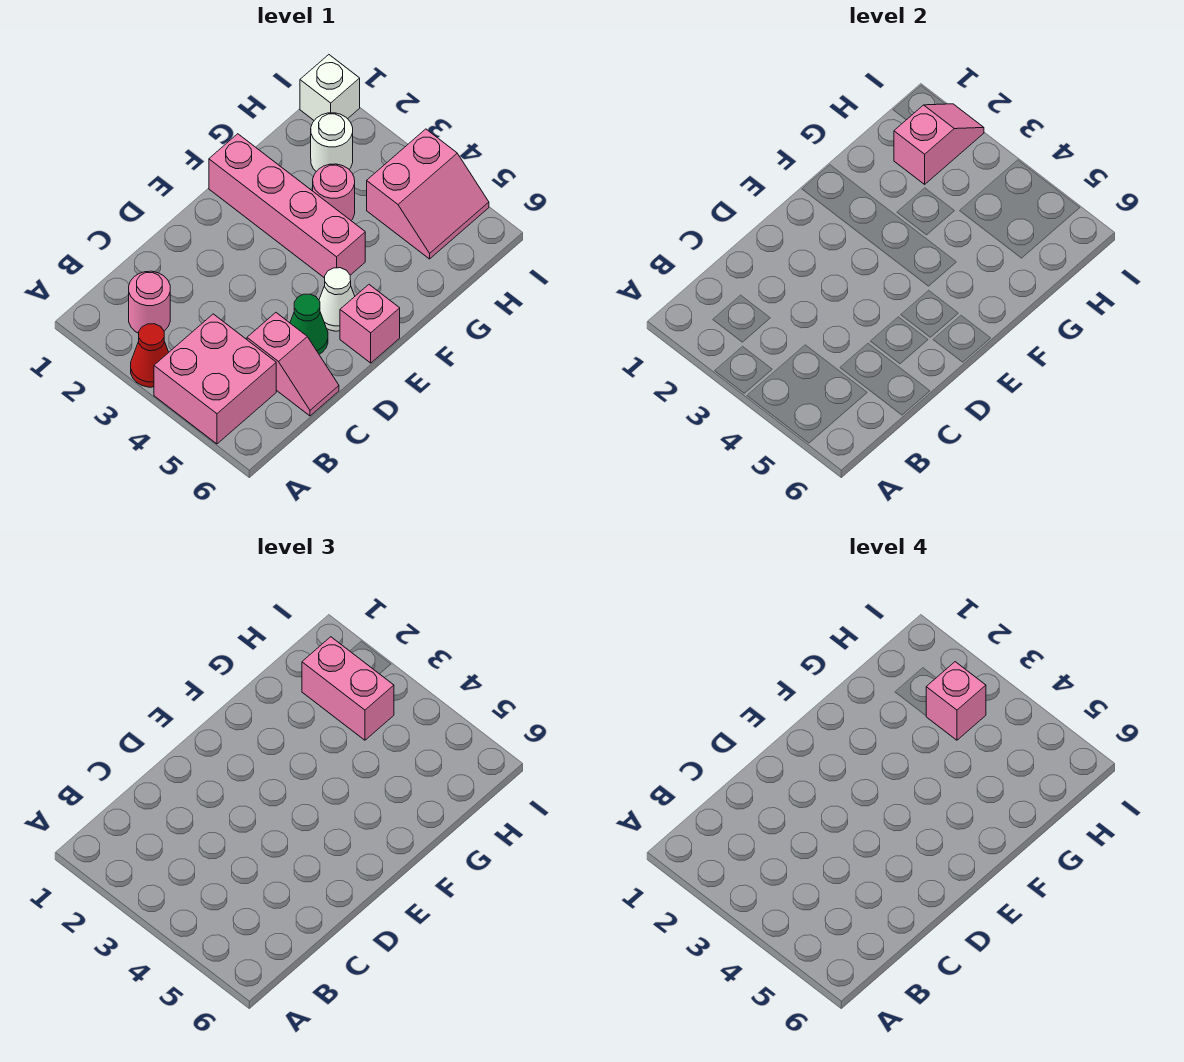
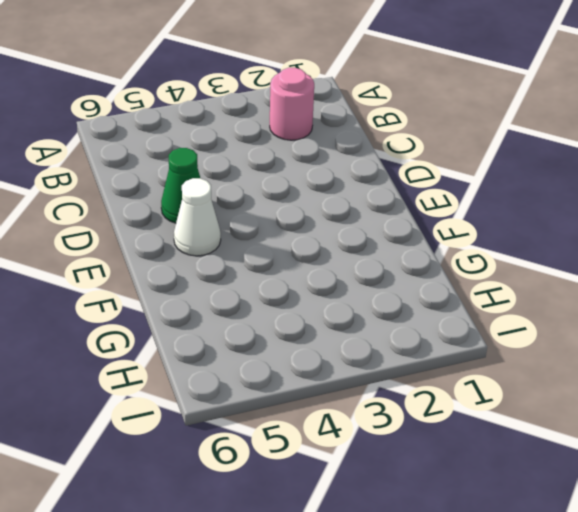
none -> red 1x1 cone [131,324,169,387]
none -> pink 2x2 brick [154,314,276,444]
none -> pink 1x2 slope [247,313,339,416]

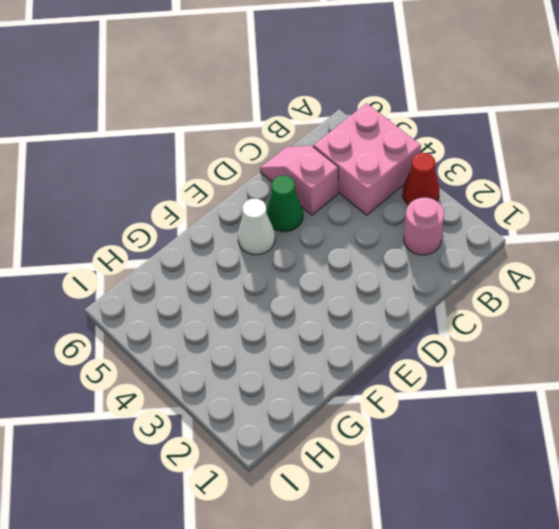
none -> pink 1x1 brick [340,285,400,363]
none -> pink 1x4 brick [209,134,365,278]
none -> pink 1x1 round brick [313,164,355,220]

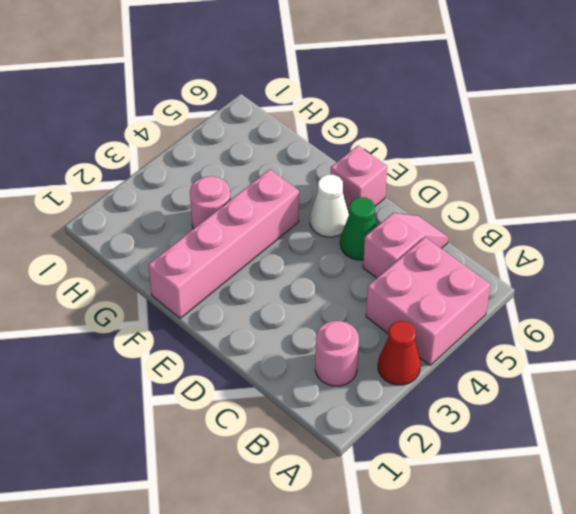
none -> white 1x1 round brick [311,113,353,172]
none -> pink 2x2 slope [367,129,489,259]
none -> white 1x1 brick [300,55,360,120]

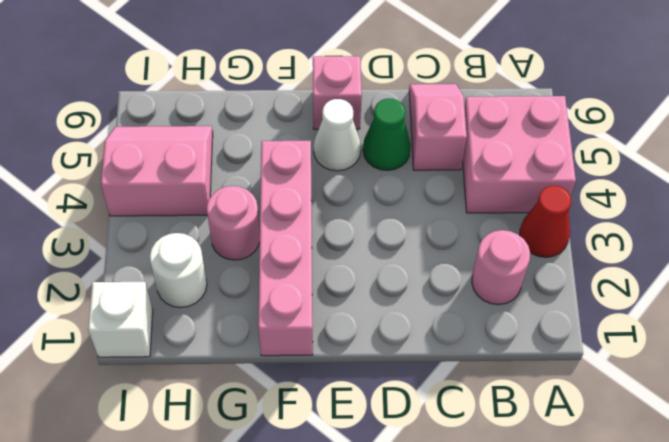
none -> pink 1x2 slope [894,104,984,184]
none -> pink 1x2 brick [302,637,394,740]
none -> pink 1x1 brick [926,662,986,740]

